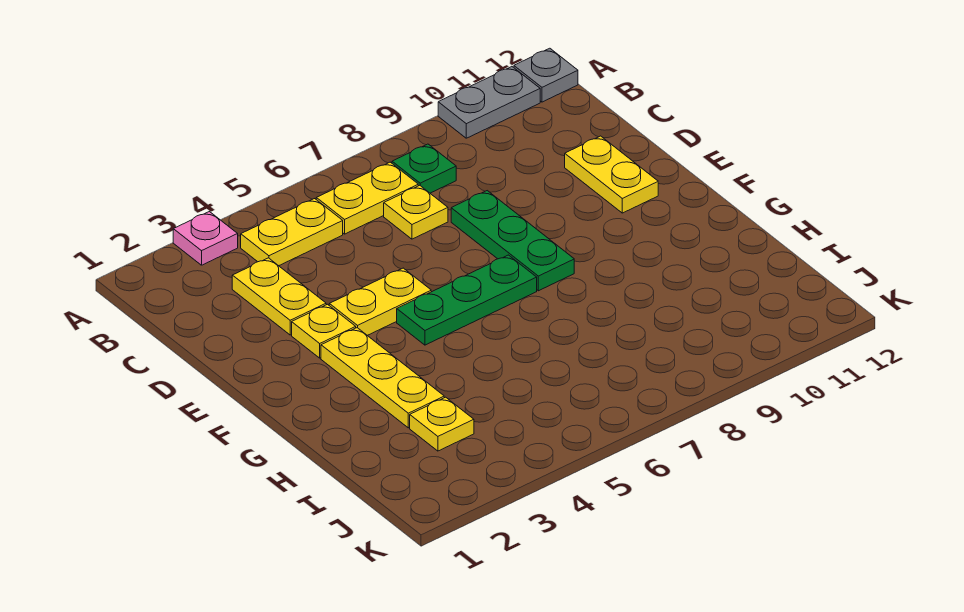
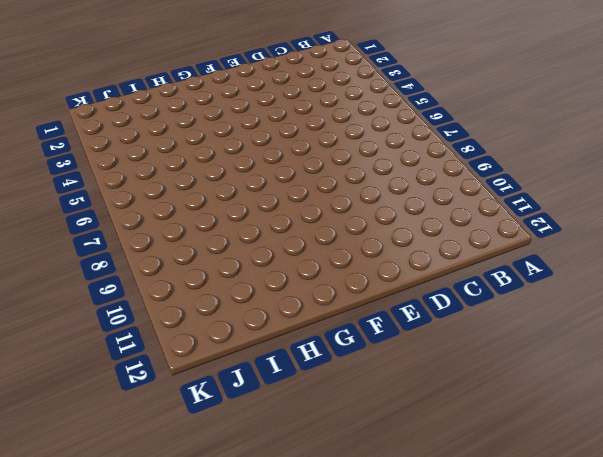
none -> pink 1x1 plate [173,212,238,265]
none -> grey 1x2 plate [438,67,540,138]
none -> grey 1x1 plate [514,48,578,102]

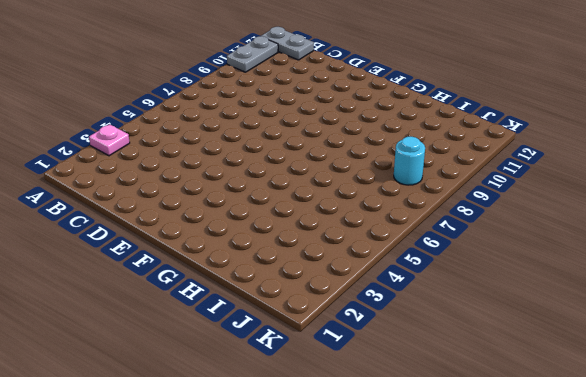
grey 1x2 plate [261,27,314,60] -> grey 1x1 plate [514,48,578,102]
cyan 1x1 round brick [394,137,425,185] -> none
none -> yellow 1x2 plate [241,199,343,266]
none -> yellow 1x2 plate [316,162,418,234]
none -> green 1x1 plate [392,144,456,193]

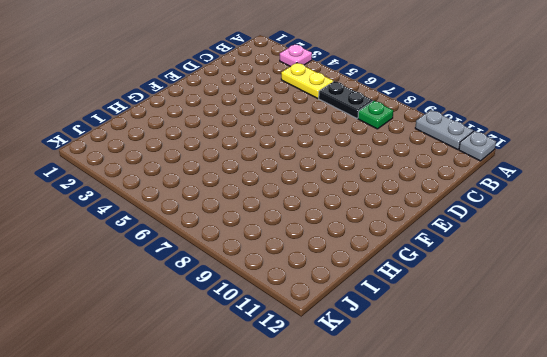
black 1x2 plate [319,81,373,118] -> yellow 1x2 plate [316,162,418,234]
none -> yellow 1x2 plate [232,258,326,335]
none -> yellow 1x1 plate [384,185,448,239]
none -> green 1x3 plate [451,191,574,291]

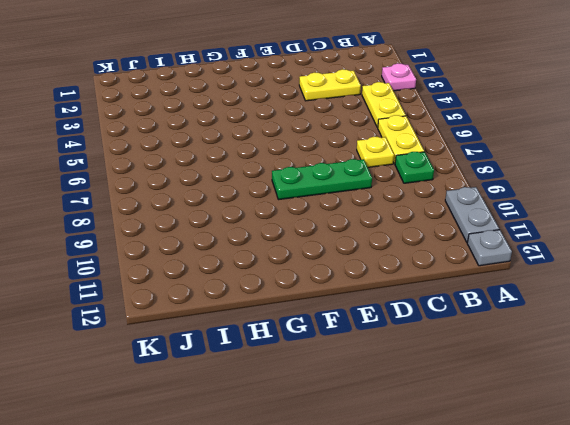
none -> yellow 1x2 plate [565,136,658,213]
none -> yellow 1x1 plate [292,304,356,358]
none -> yellow 1x2 plate [329,268,431,335]

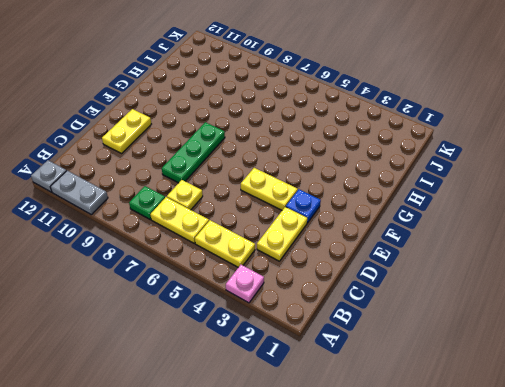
blue 1x1 plate [286,189,321,223] -> yellow 1x1 plate [292,304,356,358]
none -> yellow 1x3 plate [321,328,444,428]
none -> green 1x3 plate [397,255,537,345]
none -> yellow 1x1 plate [410,397,474,451]

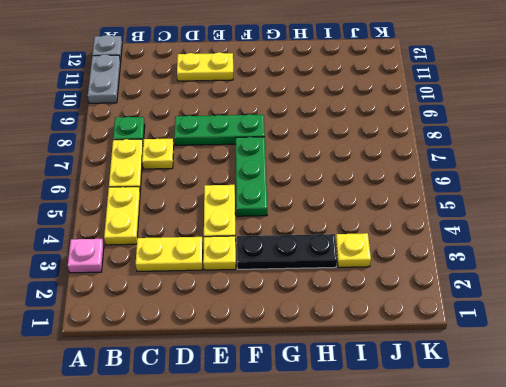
black 1x3 plate [237,234,337,269] -> yellow 1x3 plate [321,328,444,428]

